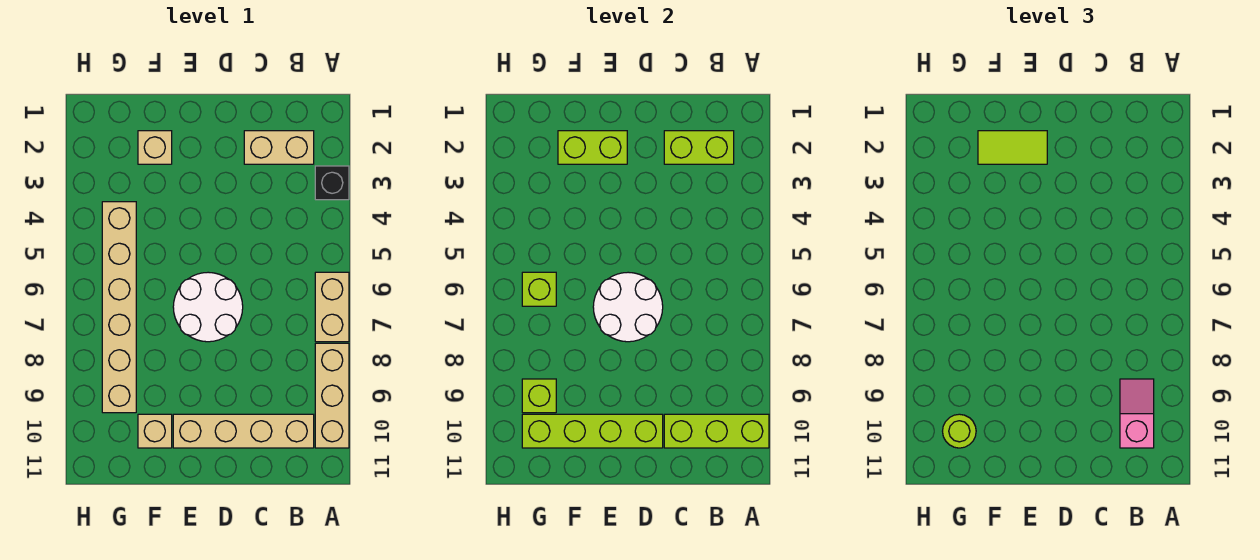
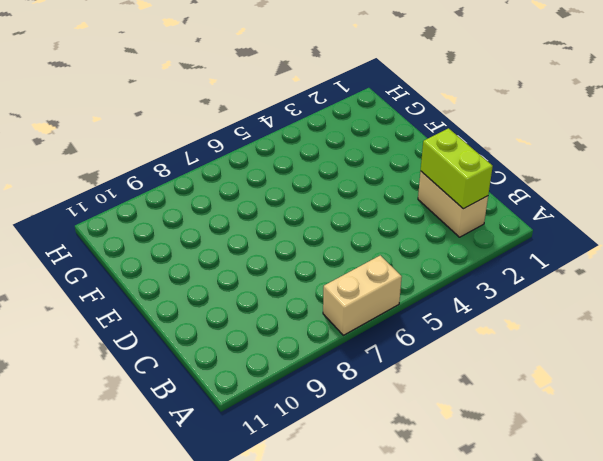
none -> black 1x1 brick [315,166,349,200]
none -> tan 1x3 brick [315,343,349,448]
none -> tan 1x4 brick [173,414,314,448]

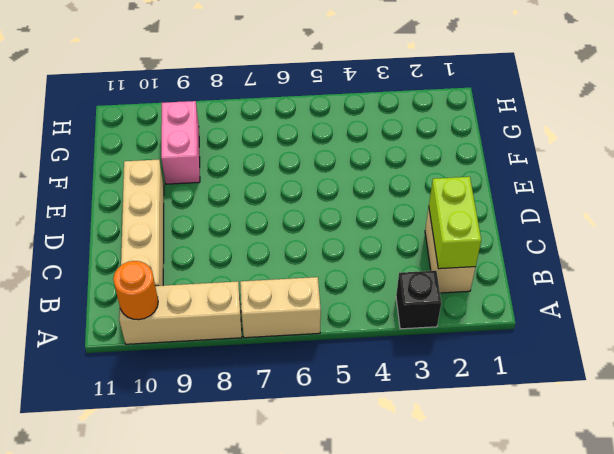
orange 1x1 round brick [113,261,158,320] -> lime 1x3 brick [664,414,769,448]
pink 1x2 brick [161,101,200,184] -> tan 1x6 brick [102,202,136,413]
none -> white 2x2 round brick [173,272,243,342]
none -> tan 1x1 brick [138,131,172,164]
none -> tan 1x1 brick [138,414,172,448]

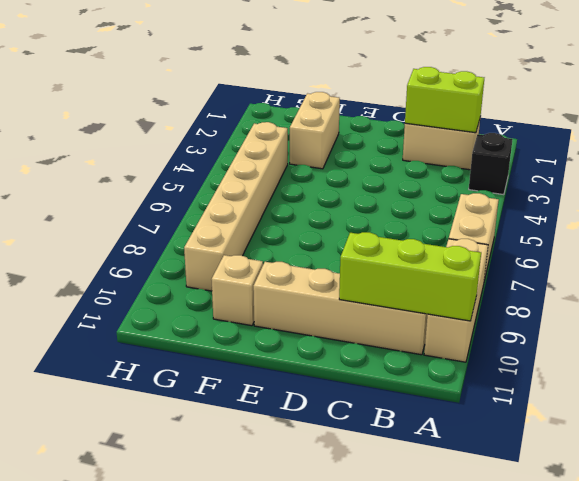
tan 1x2 brick [290,92,340,169] -> tan 1x1 brick [138,131,172,164]
none -> white 2x2 round brick [173,272,243,342]
none -> white 2x2 round brick [593,272,663,342]
none -> lime 1x4 brick [522,414,663,448]

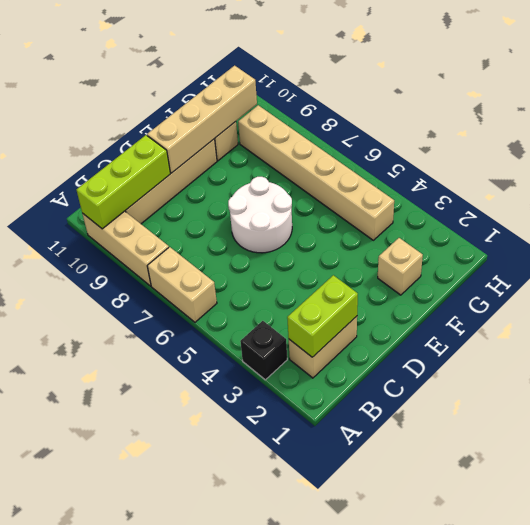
tan 1x4 brick [147,66,257,173] -> lime 1x4 brick [522,414,663,448]
none -> white 2x2 round brick [593,272,663,342]
none -> lime 1x2 brick [558,131,627,164]
none -> lime 1x1 brick [522,272,556,306]

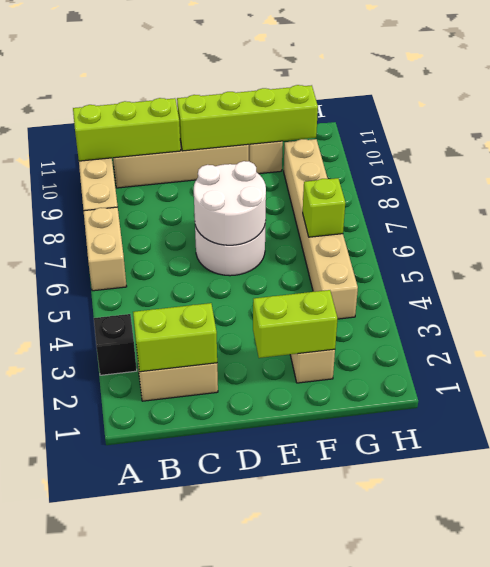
none -> lime 1x1 brick [522,379,556,413]
none -> pink 1x2 slope [1120,379,1154,448]
none -> lime 1x2 tile [978,131,1047,164]

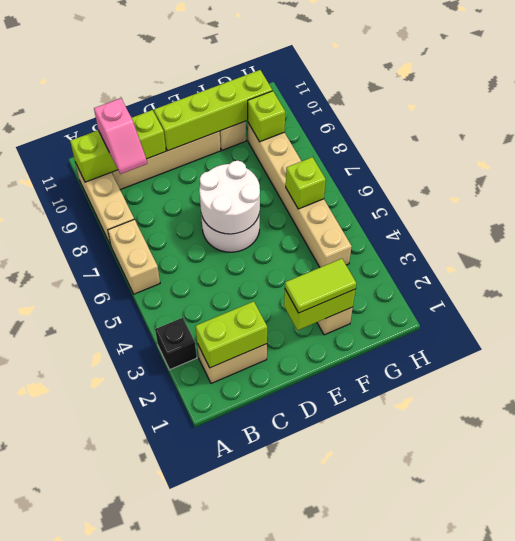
none -> lime 1x1 round brick [943,414,976,448]

